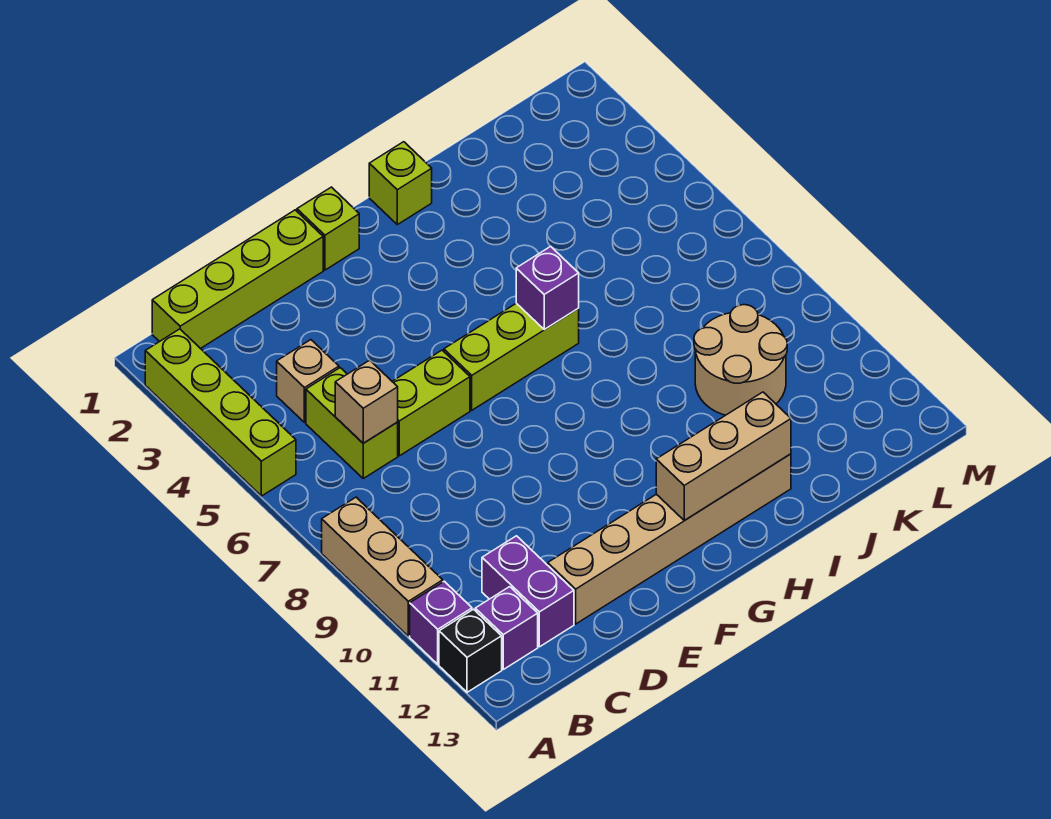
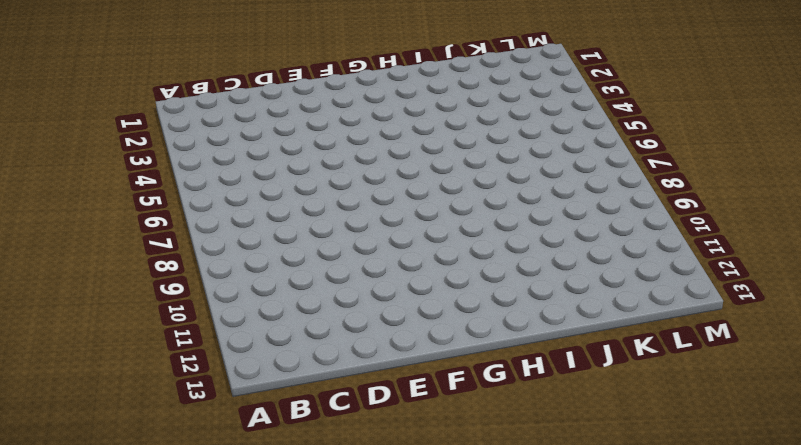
none -> lime 1x4 brick [145,329,296,496]
none -> tan 1x3 brick [322,497,443,636]
none -> purple 1x1 brick [410,581,472,664]

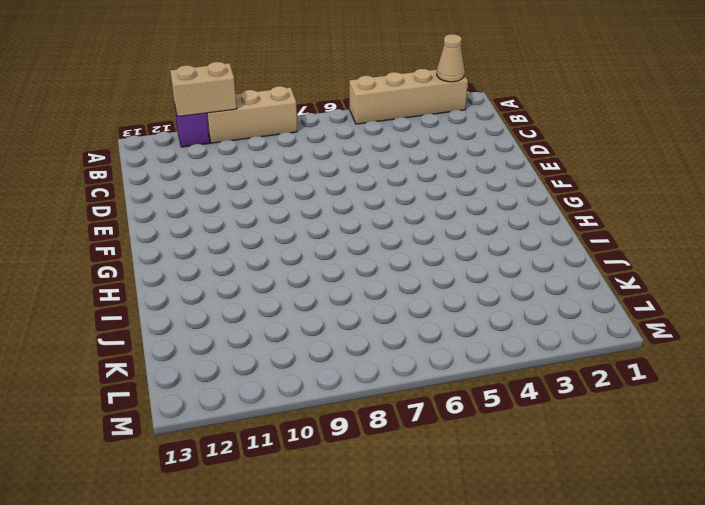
tan 1x4 brick [349,69,468,124] -> lime 1x4 brick [145,329,296,496]
tan 1x1 cone [437,34,465,82] -> none
tan 1x2 brick [170,62,237,117] -> none
none -> black 1x1 brick [439,609,502,692]
none -> lime 1x4 brick [152,210,323,349]
none -> purple 1x1 brick [475,587,538,669]

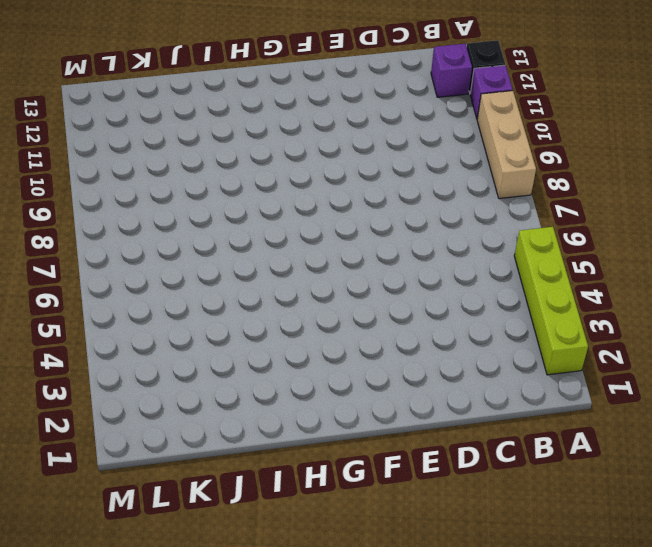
none -> lime 1x4 brick [152,210,323,349]
none -> tan 1x1 brick [277,340,339,423]
none -> lime 1x2 brick [306,368,398,478]

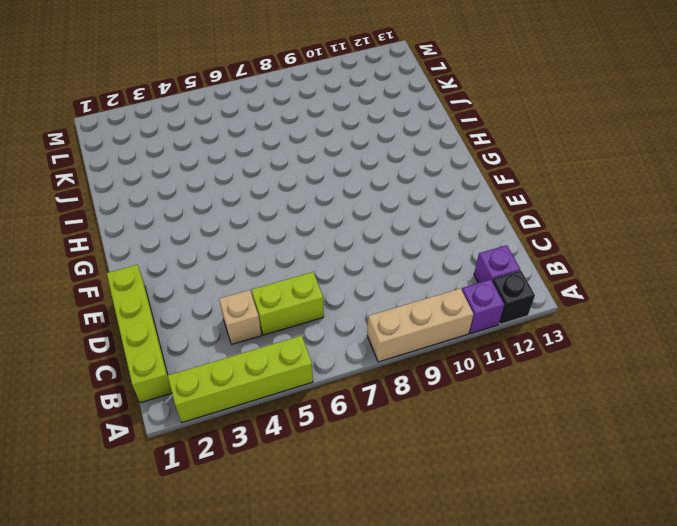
none -> purple 1x2 brick [482,536,574,647]
none -> lime 1x2 brick [392,350,470,456]
none -> tan 1x6 brick [548,454,791,624]

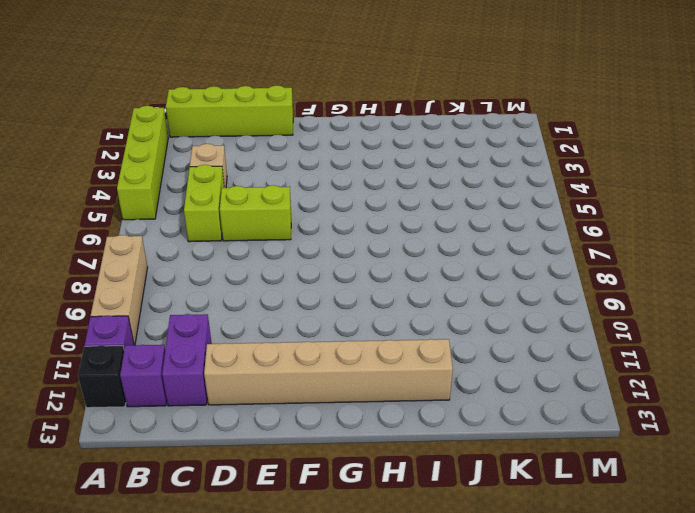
none -> lime 1x1 brick [297,187,359,270]
none -> lime 1x3 brick [444,303,579,410]
none -> lime 1x1 brick [369,142,432,225]

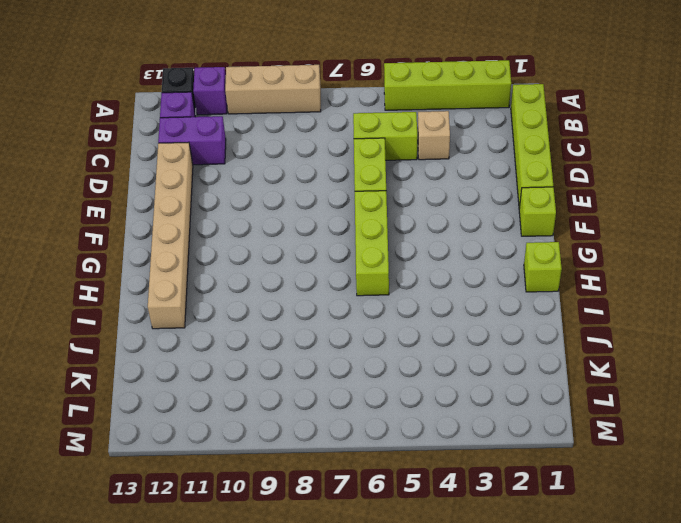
none -> tan 2x2 round brick [694,305,787,415]
none -> tan 1x1 brick [335,360,398,443]
none -> tan 1x3 brick [656,392,791,521]

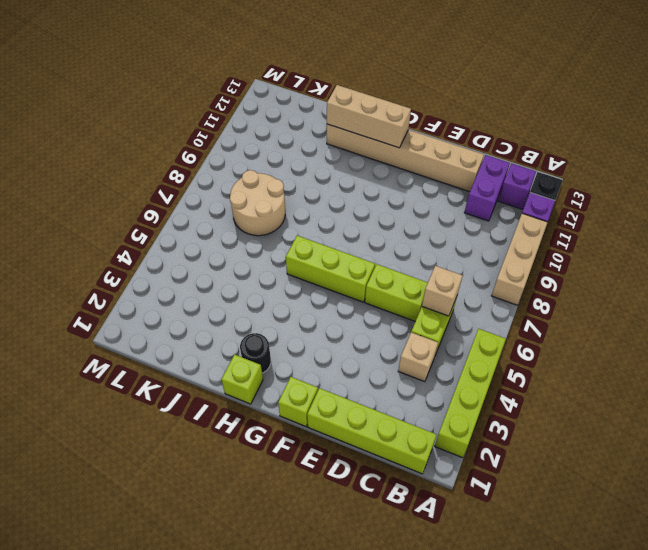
black 1x1 round brick [240,333,271,373] -> none
tan 2x2 round brick [230,170,285,236] -> tan 2x2 round brick moved to [694,305,787,415]
none -> purple 1x1 brick [516,246,579,330]

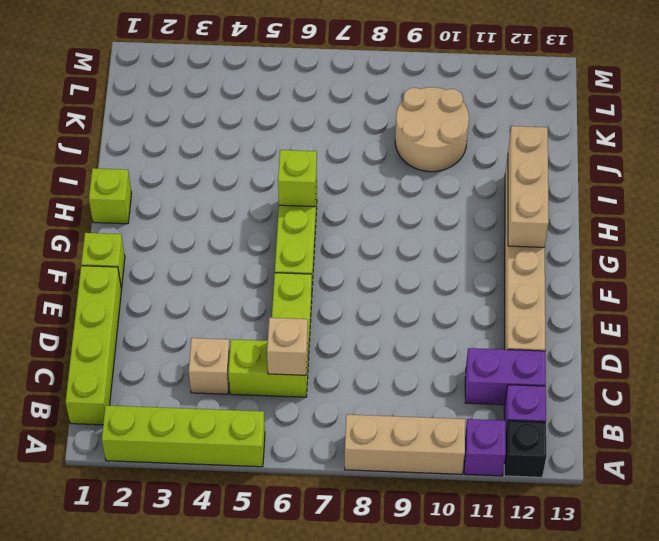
lime 1x1 brick [278,150,317,207] -> purple 1x1 brick [516,246,579,330]

